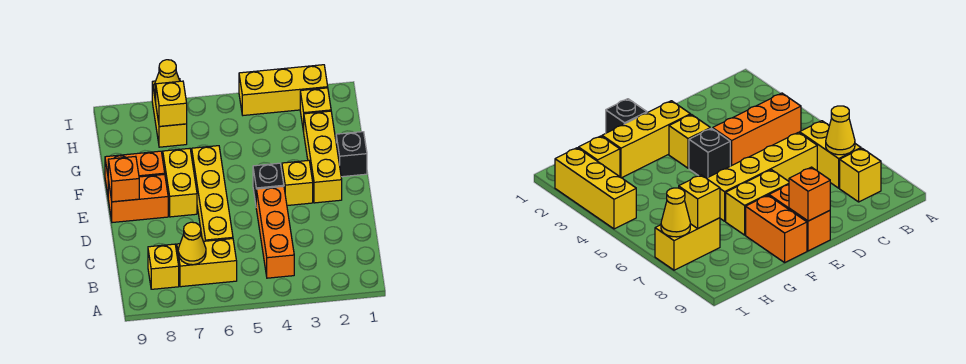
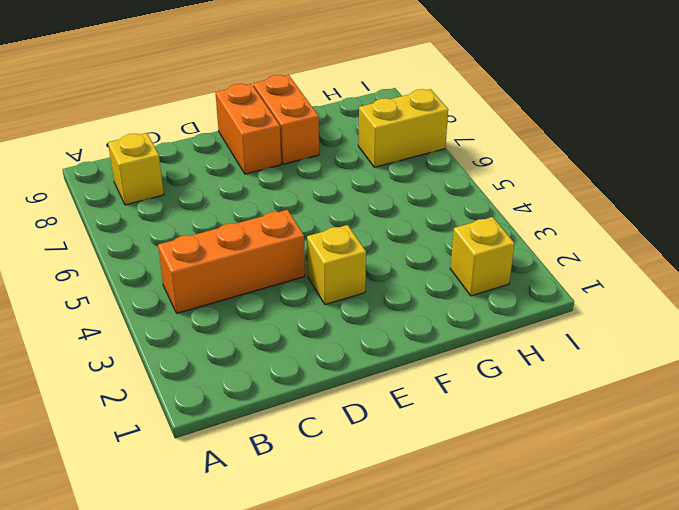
none -> yellow 1x2 brick [177,239,237,287]
none -> yellow 1x4 brick [192,146,233,241]
none -> yellow 1x3 brick [304,111,342,203]

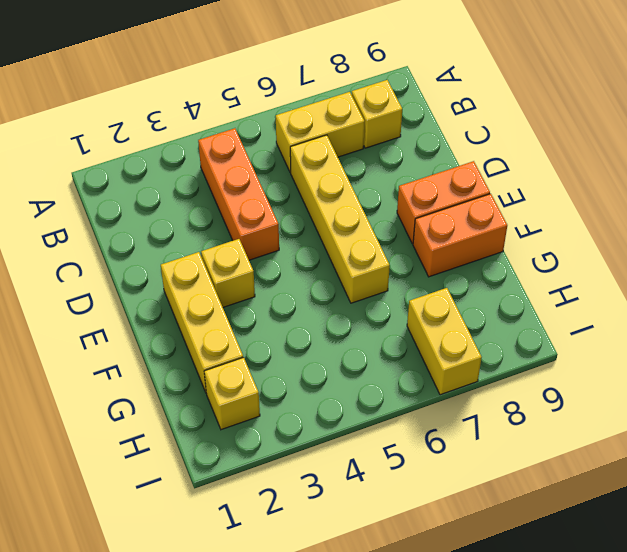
none -> black 1x1 brick [253,163,284,203]
none -> yellow 1x2 brick [163,148,197,217]
none -> black 1x1 brick [336,132,367,177]

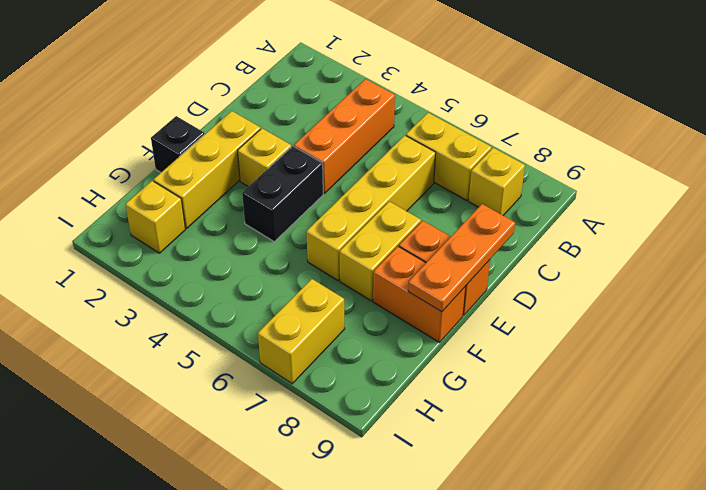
orange 1x3 plate [408,204,515,312] -> orange 1x1 brick [108,156,139,202]
black 1x2 brick [242,146,323,242] -> black 1x1 brick [253,163,284,203]
none -> yellow 1x3 brick [239,65,328,115]
none -> yellow 1x1 cone [178,222,206,265]
none -> yellow 1x1 brick [156,81,187,126]

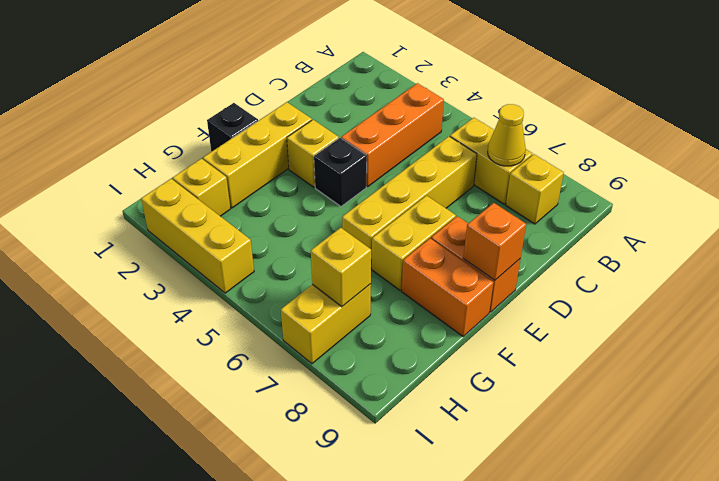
none -> yellow 1x1 cone [154,60,180,96]

